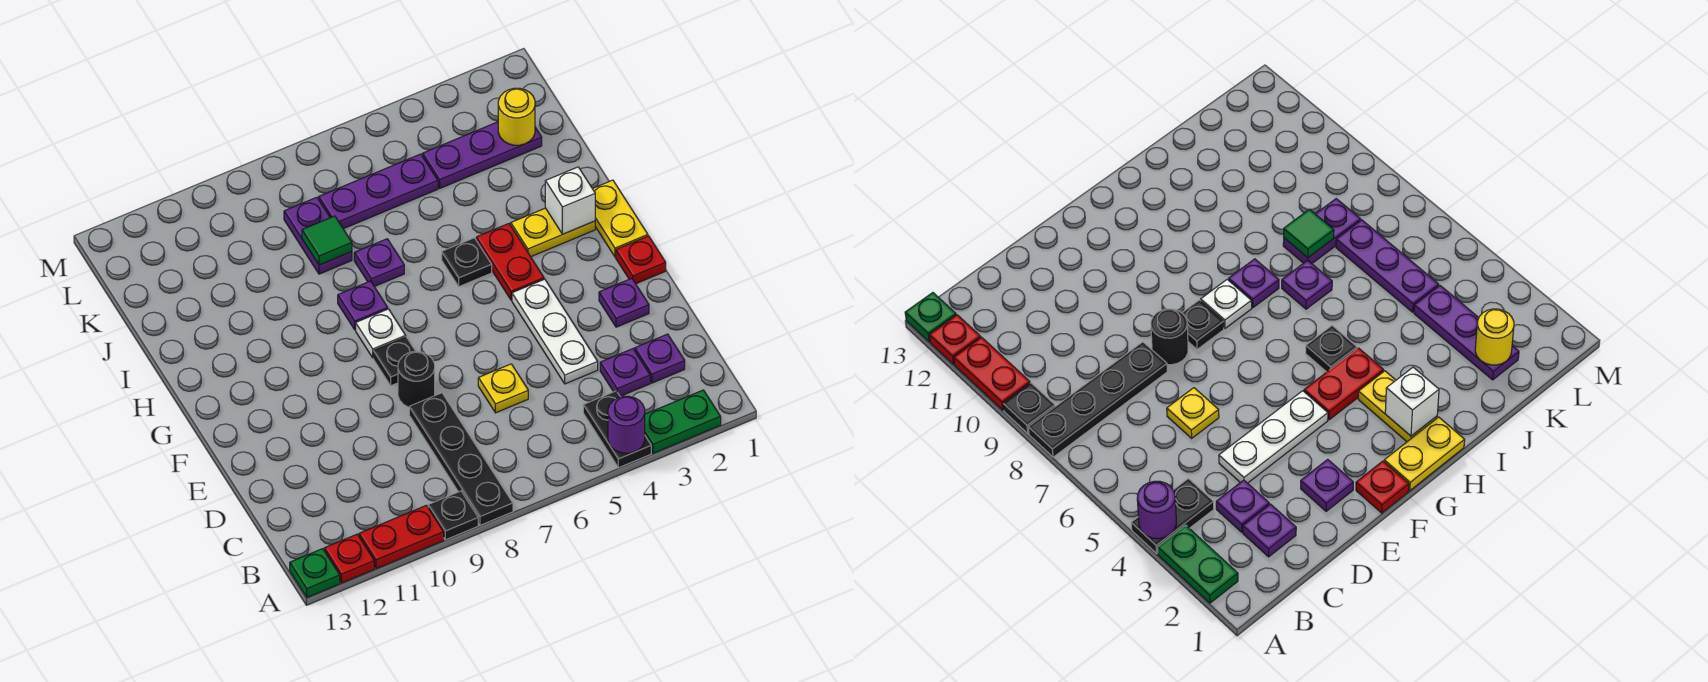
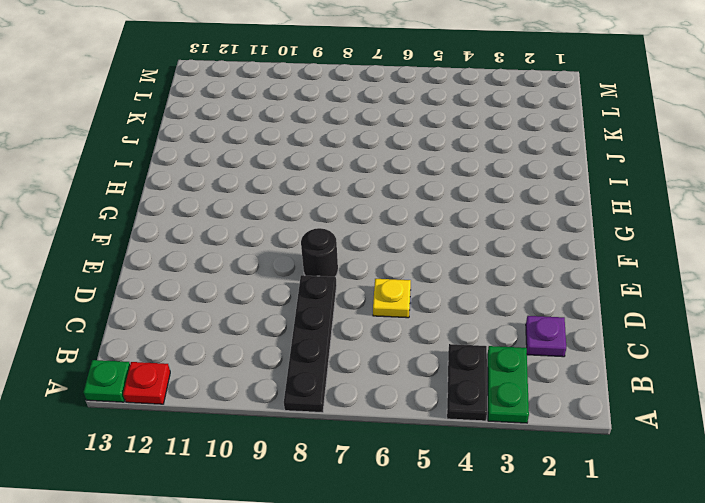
green 1x2 plate [488,346,529,423] -> green 1x2 plate turned to [645,390,721,453]
none -> black 1x1 plate [428,491,478,540]
none -> red 1x2 plate [359,505,444,569]
none -> purple 1x1 plate [600,349,650,396]

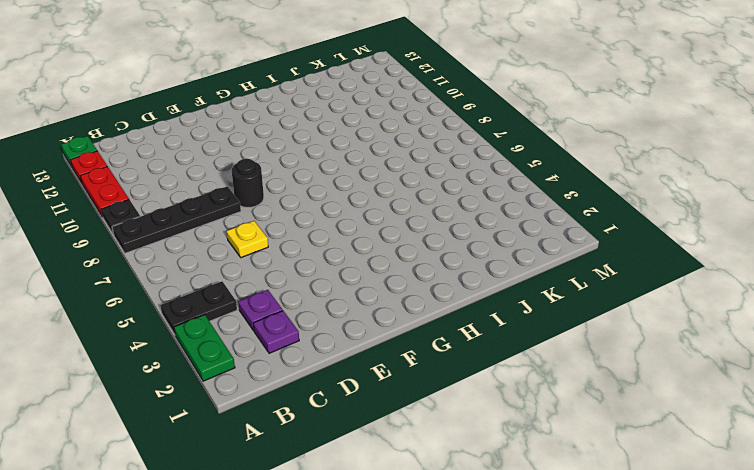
none -> white 1x3 plate [512,279,598,384]
none -> purple 1x1 plate [599,278,649,327]
none -> red 1x1 plate [616,236,666,284]

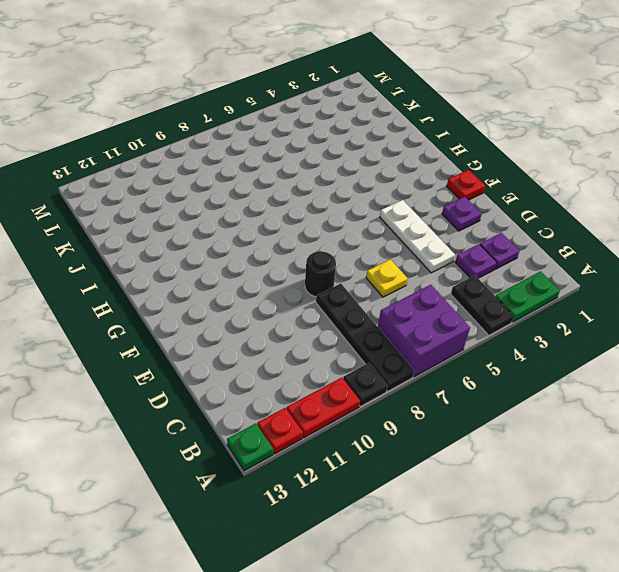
purple 2x2 brick [378,285,470,377] -> none
none -> black 1x1 plate [373,337,416,386]
none -> yellow 1x2 plate [593,180,648,257]
none -> red 1x2 plate [476,224,544,300]

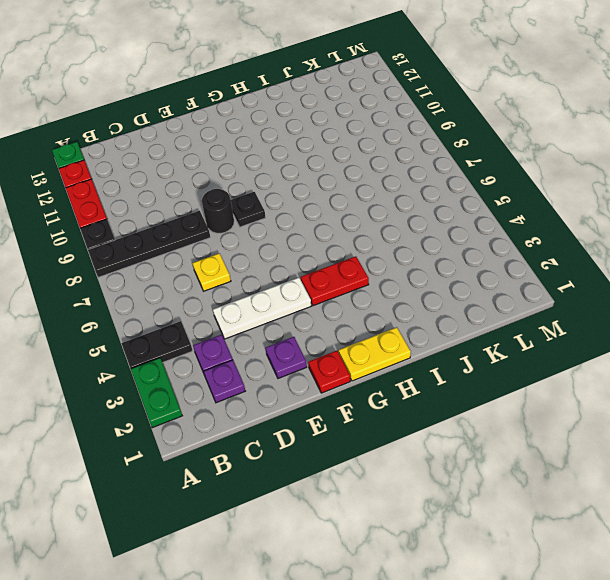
none -> white 1x1 plate [356,309,406,358]
none -> yellow 1x2 plate [511,208,595,257]
none -> black 1x1 plate [442,238,492,287]

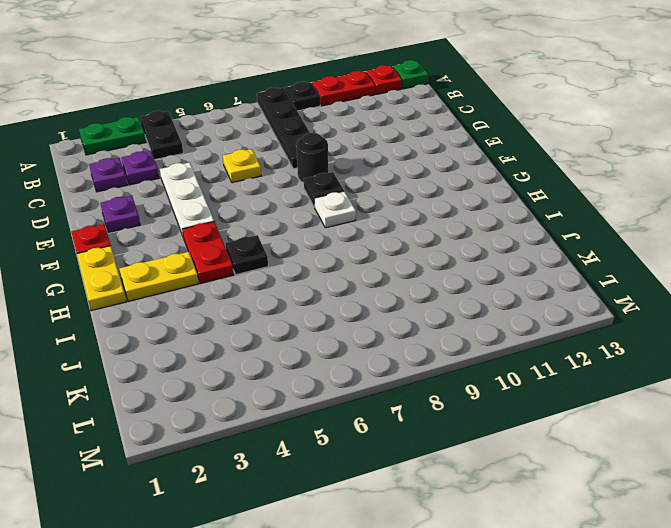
none -> purple 1x1 plate [338,281,388,330]
none -> purple 1x1 plate [354,239,404,287]
none -> purple 1x2 plate [284,197,352,274]

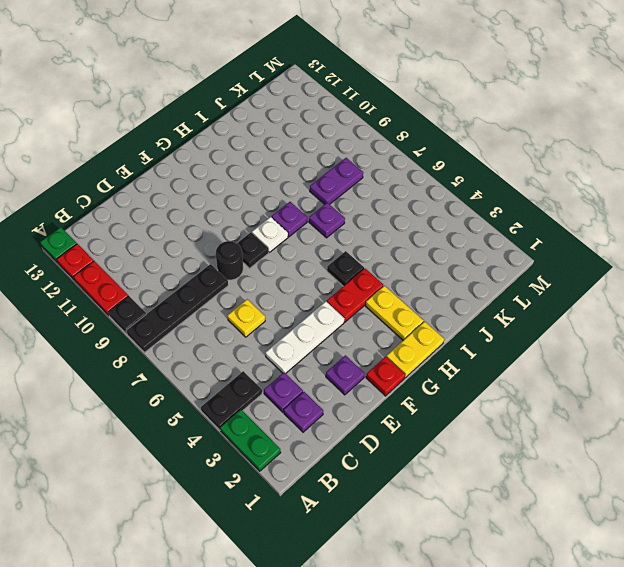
none -> purple 1x3 plate [423,122,542,188]
none -> purple 1x3 plate [319,154,438,229]
none -> purple 1x1 round brick [608,396,645,453]

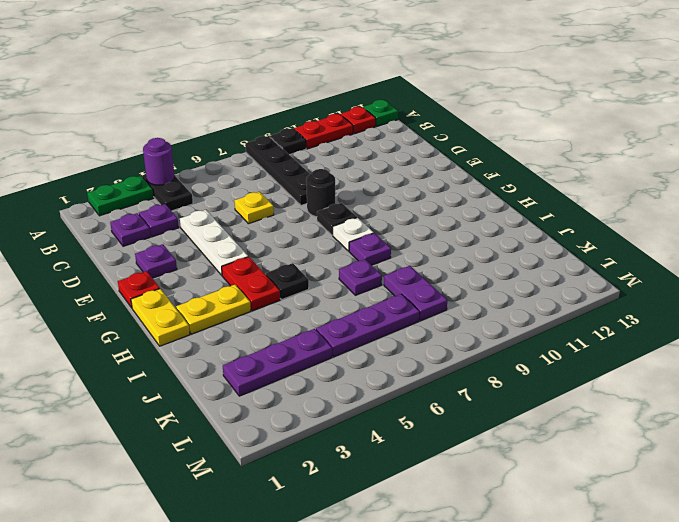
none -> white 1x1 brick [545,167,595,234]
none -> green 1x1 tile [302,216,352,265]
none -> yellow 1x1 round brick [498,88,535,145]

